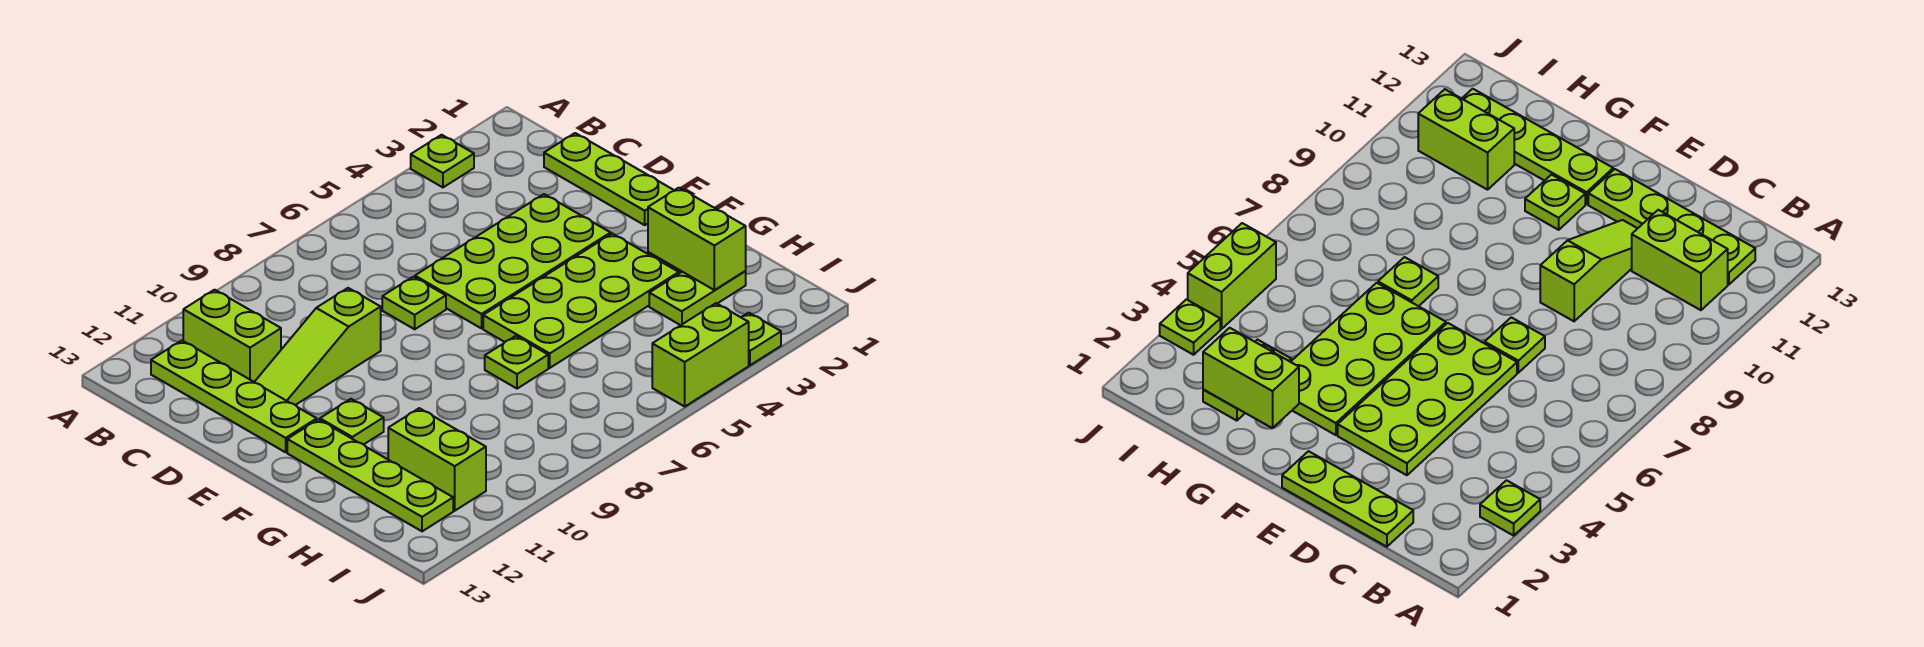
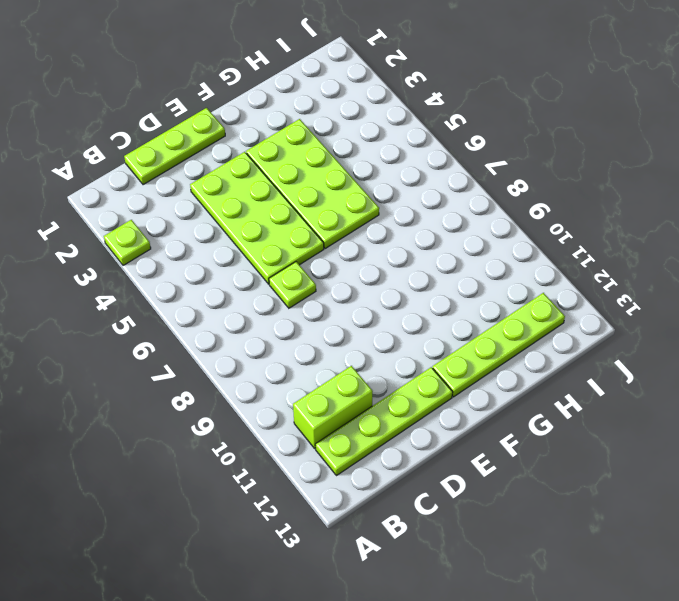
none -> lime 1x3 slope [255,288,381,405]
none -> lime 1x1 plate [320,399,384,445]
none -> lime 1x1 plate [485,336,548,389]

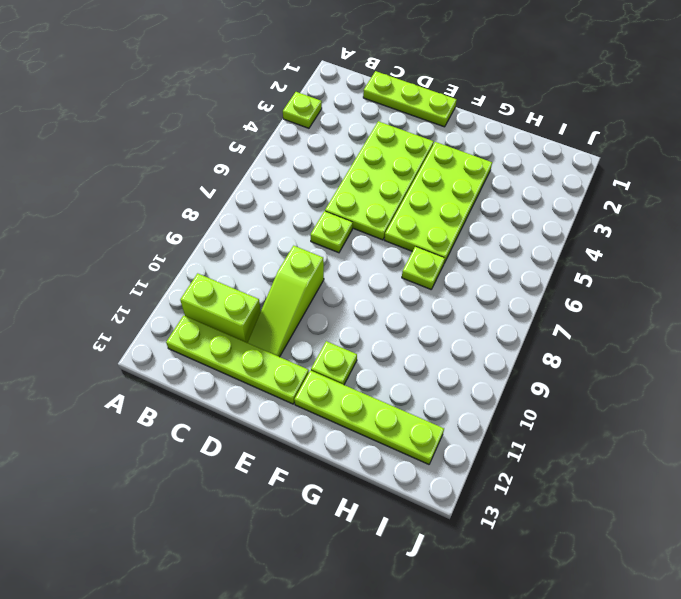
none -> lime 1x2 plate [649,271,746,325]
none -> lime 1x2 brick [388,408,486,511]
none -> lime 1x1 plate [741,313,781,365]

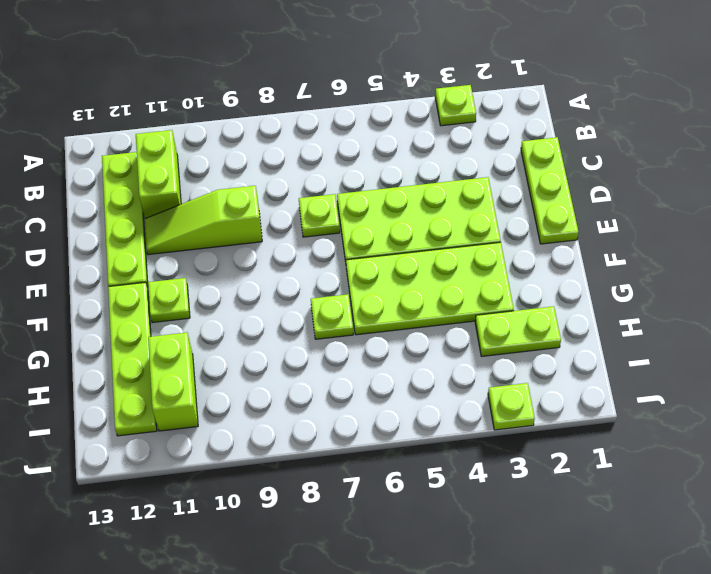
none -> lime 1x2 brick [652,303,749,406]
none -> lime 1x2 brick [648,188,746,290]

